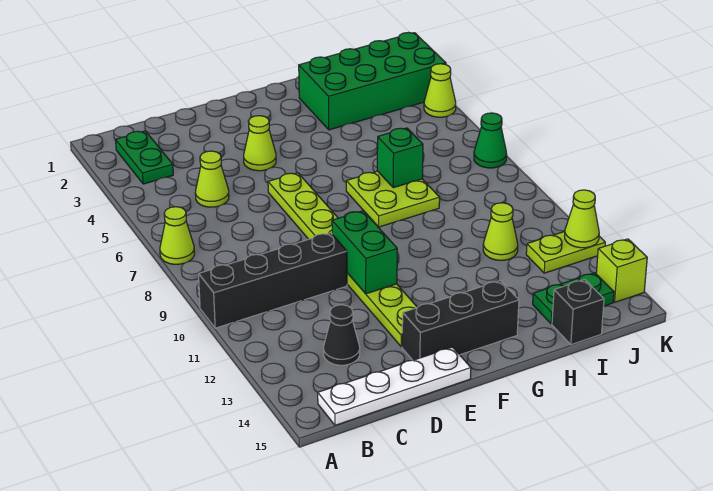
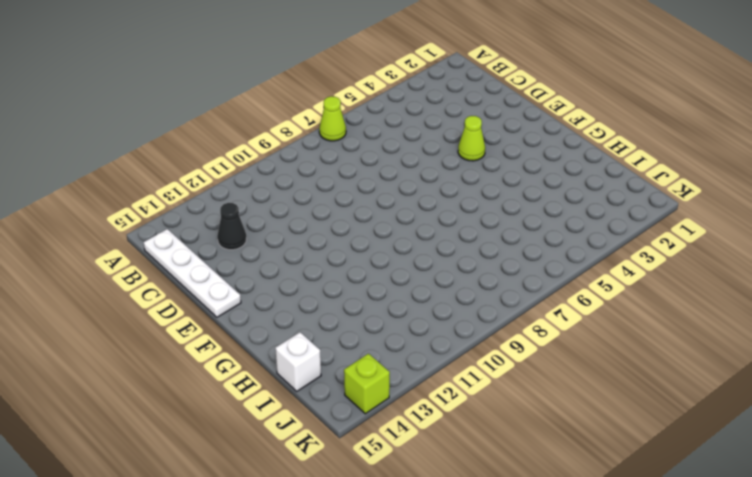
white 1x1 brick [275,332,321,391] -> black 1x1 brick [552,280,604,345]
none -> black 1x4 brick [199,233,347,328]
none -> green 1x2 plate [116,131,173,184]
none -> lime 1x1 cone [195,151,229,207]

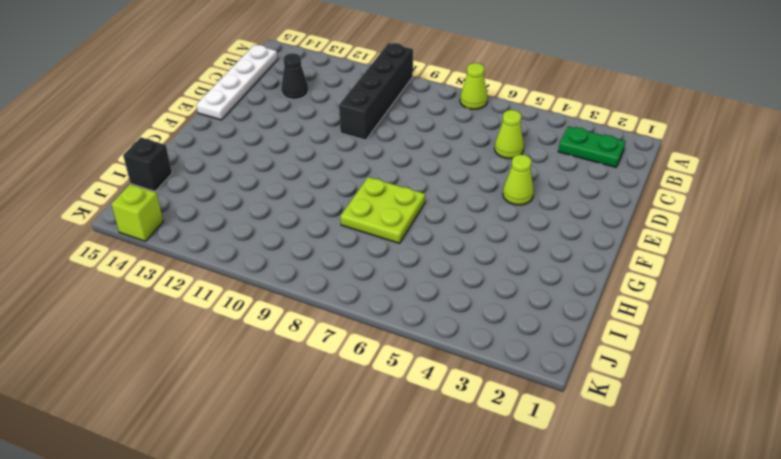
none -> lime 1x8 plate [268,173,417,347]
none -> black 1x3 brick [402,281,519,360]
none -> green 2x4 brick [299,33,446,130]

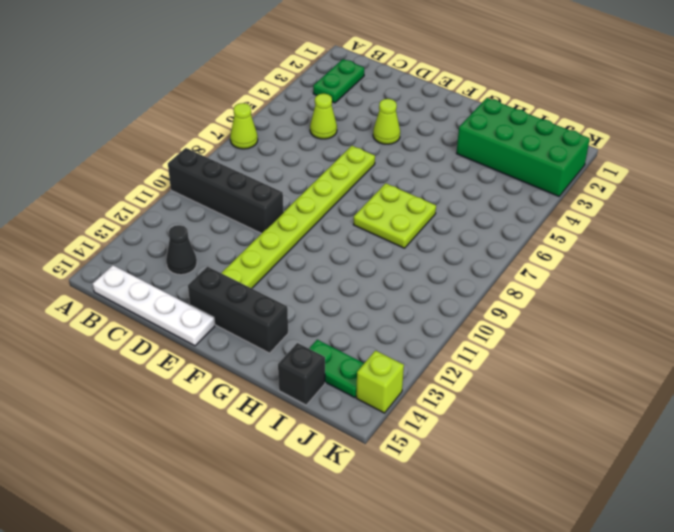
none -> lime 1x1 cone [483,203,518,260]
none -> lime 1x2 plate [526,232,605,273]
none -> lime 1x1 cone [424,64,456,117]

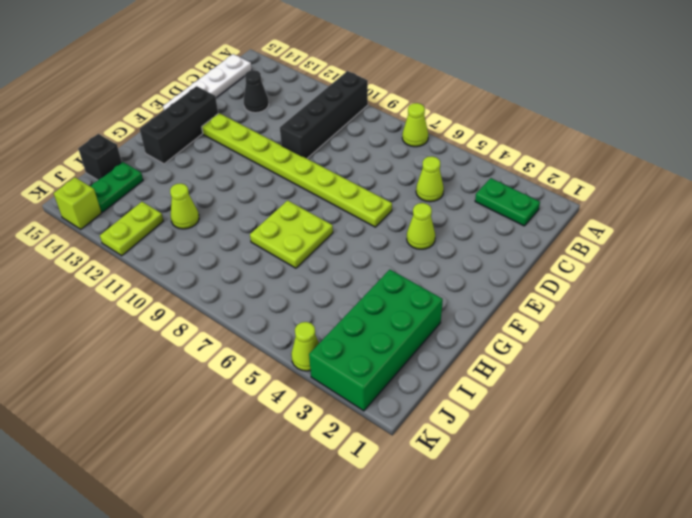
none -> green 1x1 cone [474,113,507,168]
none -> green 1x2 brick [332,211,397,294]
none -> green 1x1 brick [377,128,423,188]

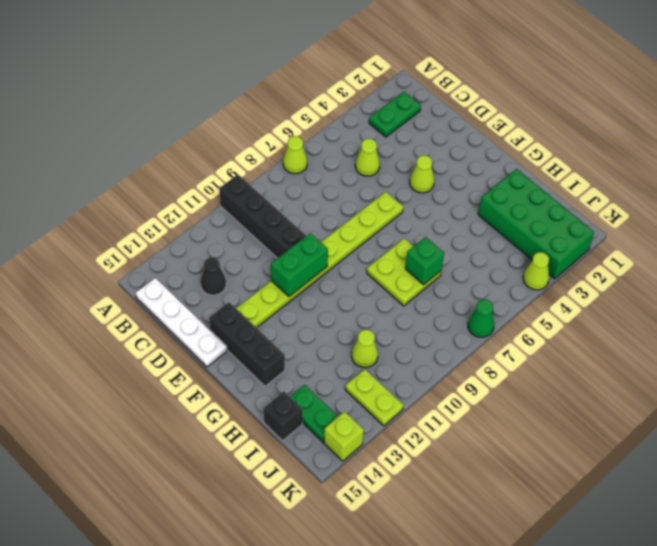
none -> lime 1x1 cone [565,190,599,248]

